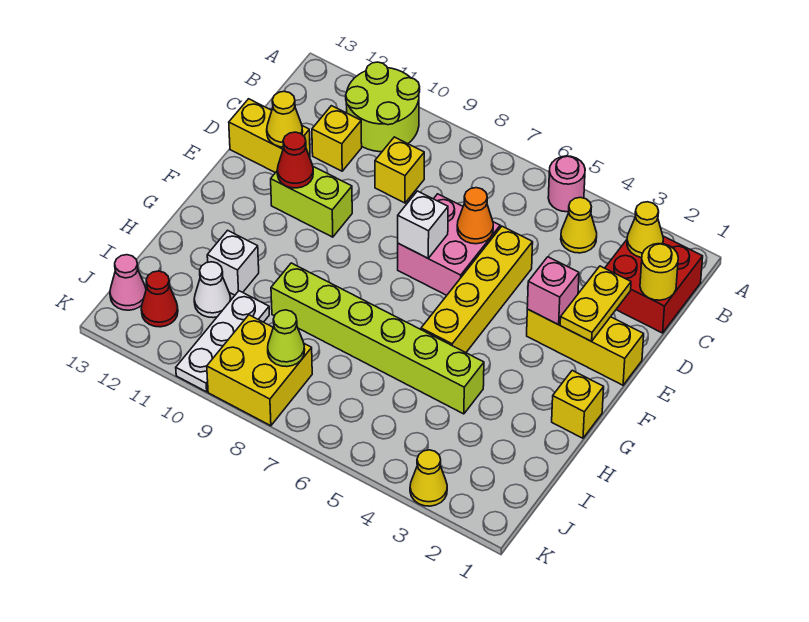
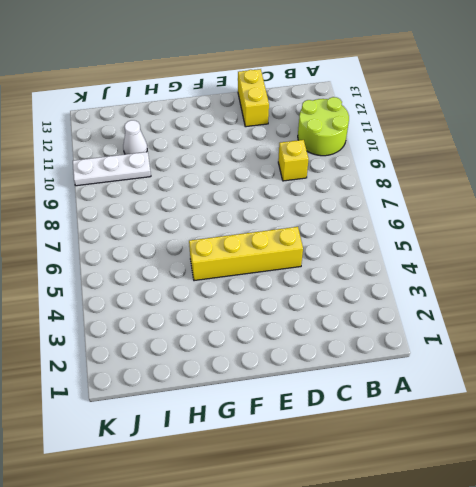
none -> pink 1x1 round brick [548,156,585,212]
none -> red 2x2 brick [605,236,703,333]
none -> yellow 1x1 cone [561,197,597,253]

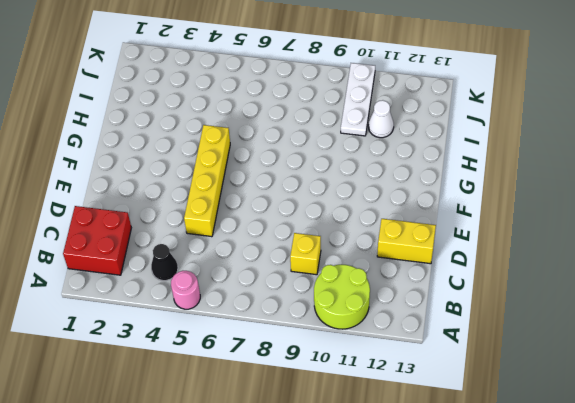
black 1x1 cone [151,244,178,281] -> yellow 1x1 cone [561,197,597,253]
none -> yellow 1x1 brick [312,106,362,171]
none -> pink 2x2 brick [398,194,500,295]
none -> yellow 1x3 brick [527,309,644,385]

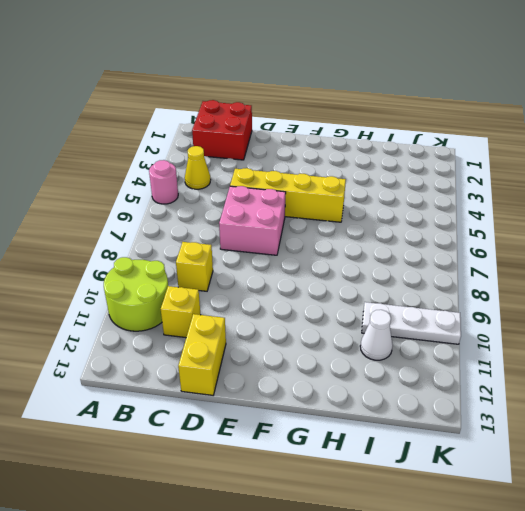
none -> yellow 1x3 brick [527,309,644,385]
none -> lime 1x2 brick [271,167,352,237]
none -> yellow 1x1 brick [552,370,604,438]

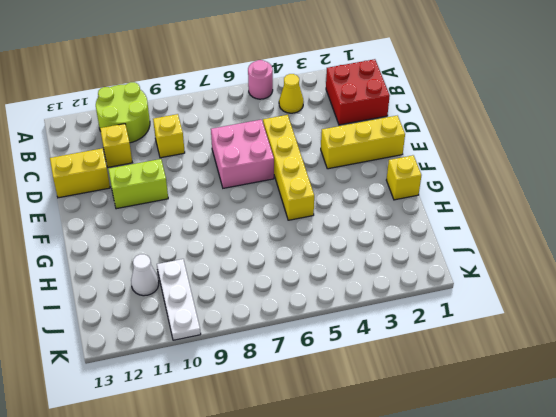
none -> lime 1x6 brick [271,263,484,414]
none -> white 1x1 brick [207,230,259,295]
none -> yellow 2x2 brick [207,315,312,426]

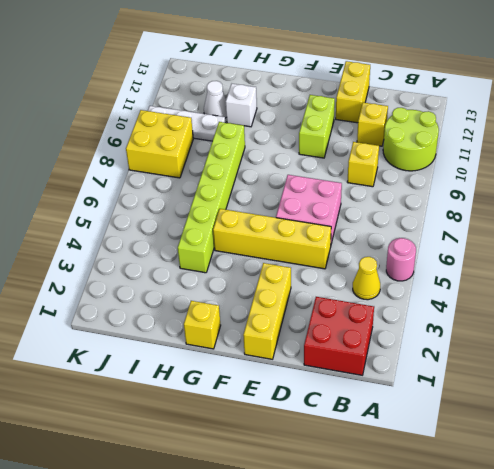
none -> red 1x1 cone [141,271,178,327]
none -> pink 1x1 cone [110,255,146,310]
none -> yellow 1x1 cone [410,450,447,506]

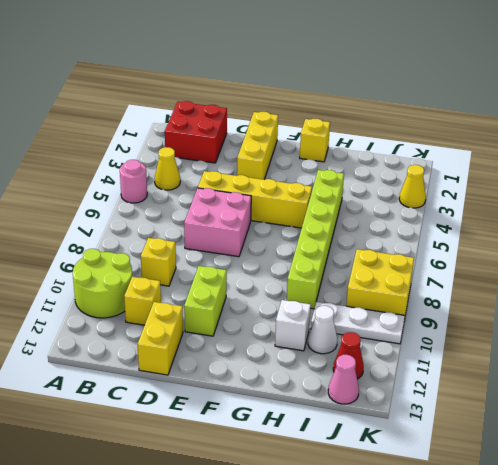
none -> yellow 1x1 cone [627,202,663,258]
none -> yellow 1x1 round brick [640,244,678,300]
none -> yellow 1x2 plate [560,266,631,341]

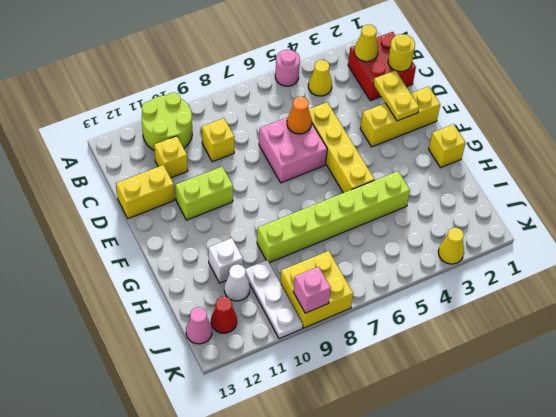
pink 1x1 brick [293,267,331,313] -> pink 1x1 brick moved to [527,257,579,325]
none -> yellow 1x1 cone [267,91,303,147]
none -> white 1x1 brick [398,191,448,258]
none -> red 1x1 cone [277,132,313,188]

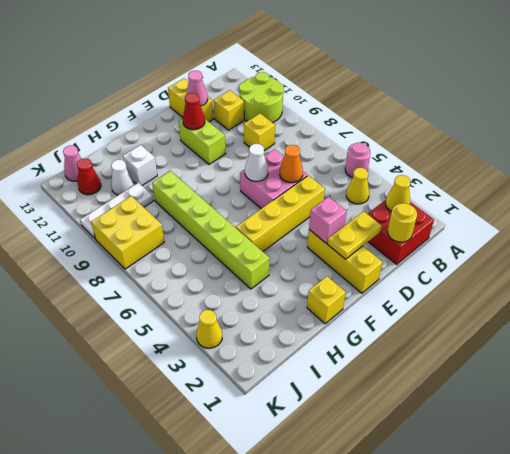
pink 1x1 cone [186,71,208,106] -> yellow 1x1 cone [267,91,303,147]
white 1x1 cone [245,144,268,181] -> white 1x1 brick [398,191,448,258]
none -> lime 1x1 cone [268,310,305,367]

